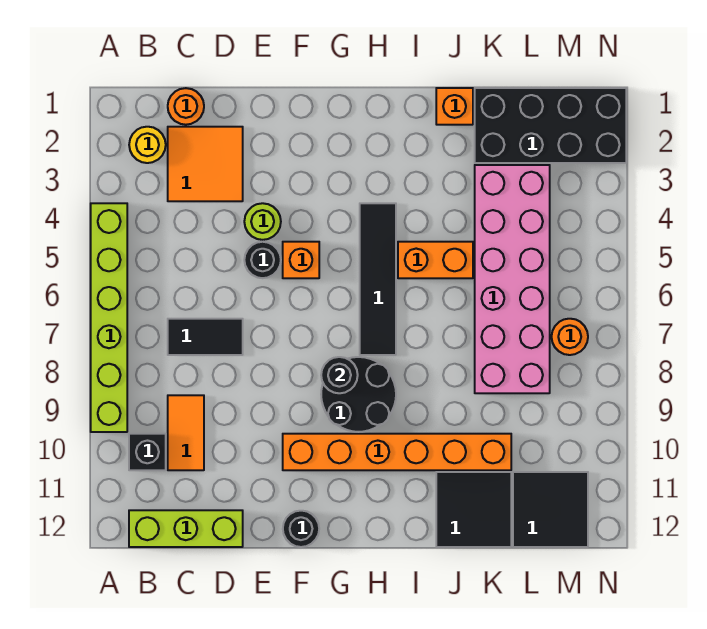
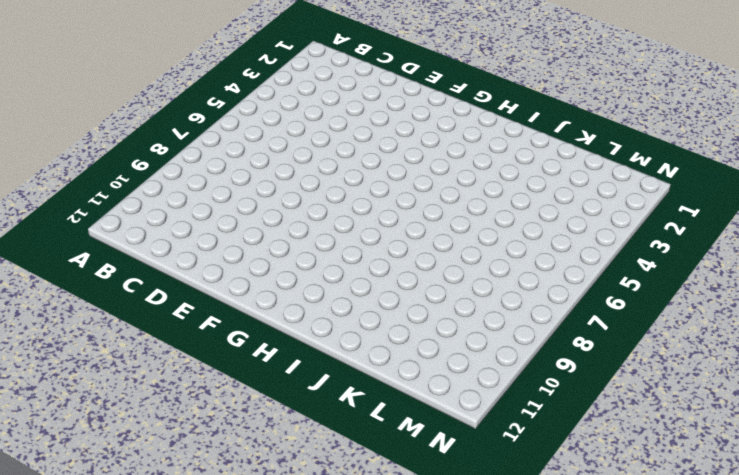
none -> lime 1x6 brick [91,203,127,432]
none -> yellow 1x1 round brick [129,127,166,163]
none -> black 1x1 brick [129,434,166,470]

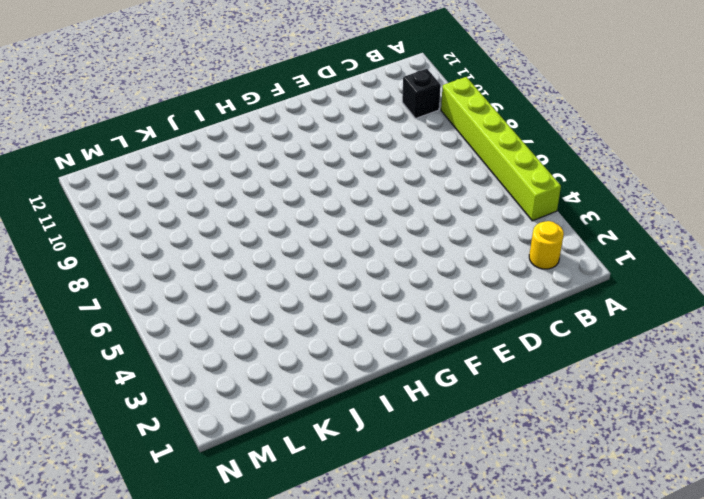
none -> lime 1x3 brick [129,510,243,547]
none -> orange 1x1 round brick [168,88,204,125]
none -> orange 2x2 tile [168,127,243,201]

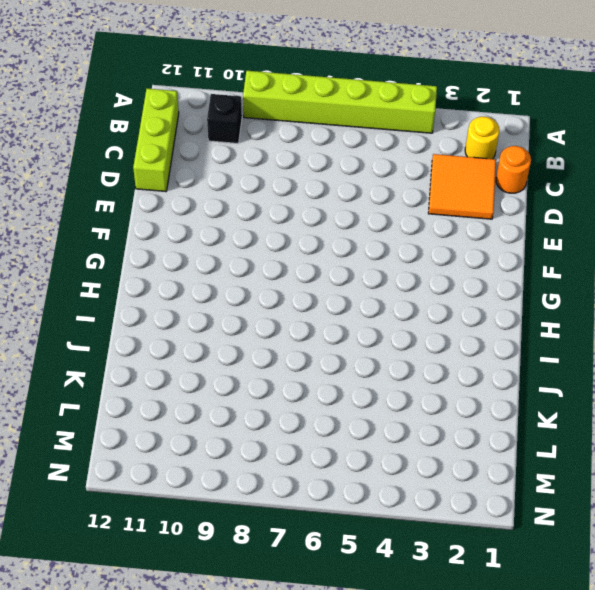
none -> black 1x2 tile [168,319,243,355]
none -> orange 1x2 tile [168,395,204,470]
none -> lime 1x1 round brick [244,203,281,240]

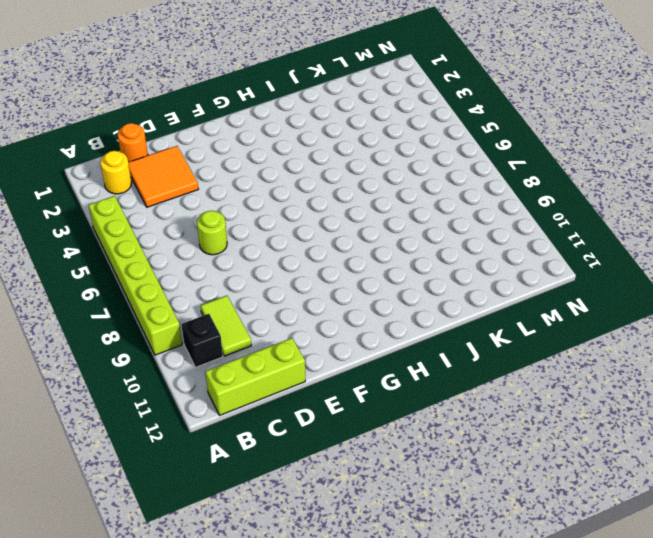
lime 1x2 tile [201,296,251,356] -> orange 1x2 tile [168,395,204,470]
lime 1x1 round brick [197,211,227,255] -> lime 1x1 round brick moved to [244,203,281,240]
none -> black 1x2 tile [168,319,243,355]
none -> black 1x1 round brick [244,242,281,278]
none -> orange 1x1 brick [283,242,319,278]

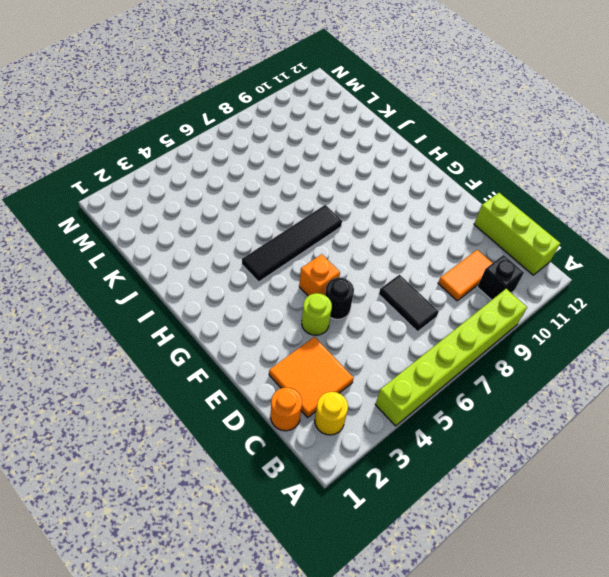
none -> orange 1x6 brick [283,434,511,470]
none -> black 1x1 round brick [283,511,319,547]
none -> black 2x2 round brick [321,357,396,432]

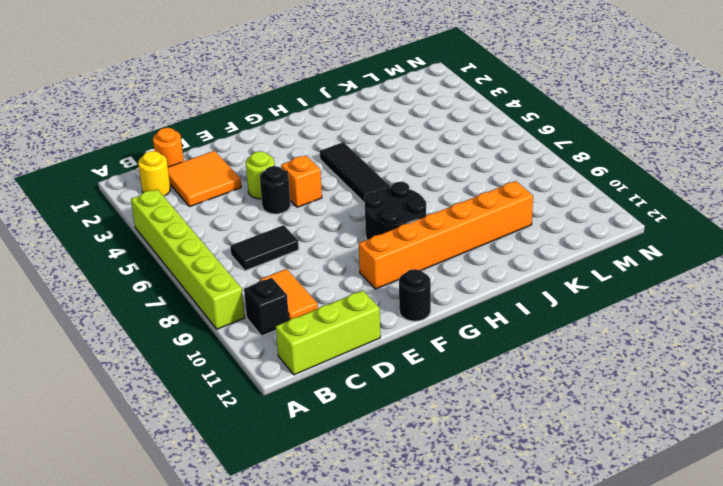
none -> orange 1x2 brick [398,242,473,278]
none -> orange 1x1 brick [436,88,473,125]
none -> black 2x2 tile [436,472,511,547]

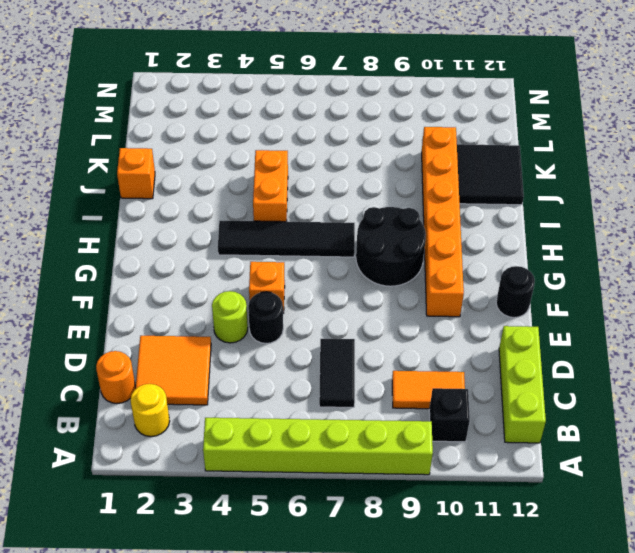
none -> black 2x4 brick [475,88,626,163]
none -> pink 2x6 brick [475,165,550,393]
none -> black 2x2 tile [513,472,588,547]

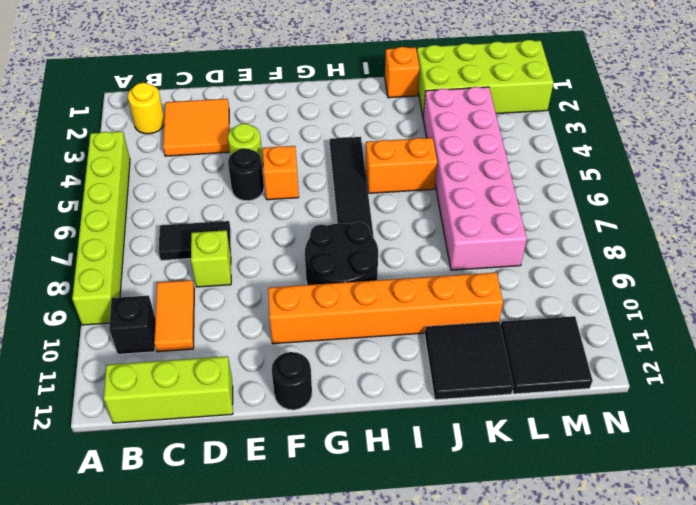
lime 1x1 brick [191,230,231,287] -> none
lime 2x4 brick [417,40,554,115] -> black 2x4 brick [475,88,626,163]
none -> orange 1x1 round brick [168,88,204,125]
none -> orange 1x1 round brick [552,319,588,355]
none -> black 1x1 round brick [321,357,358,393]

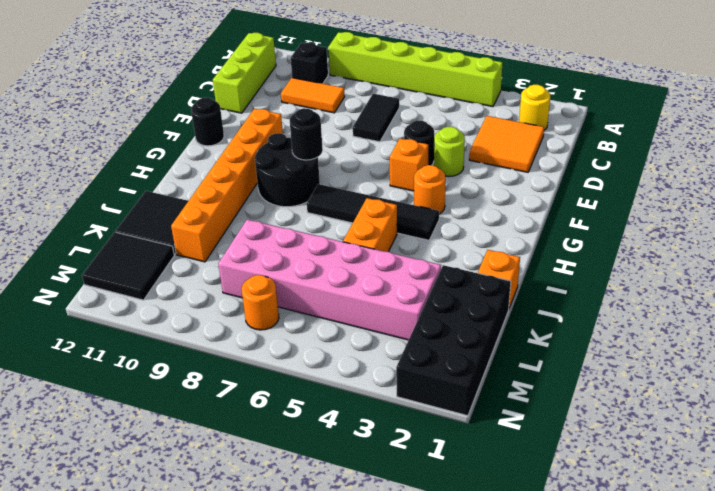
orange 1x1 round brick [414,165,446,214] -> orange 1x1 round brick moved to [168,88,204,125]

